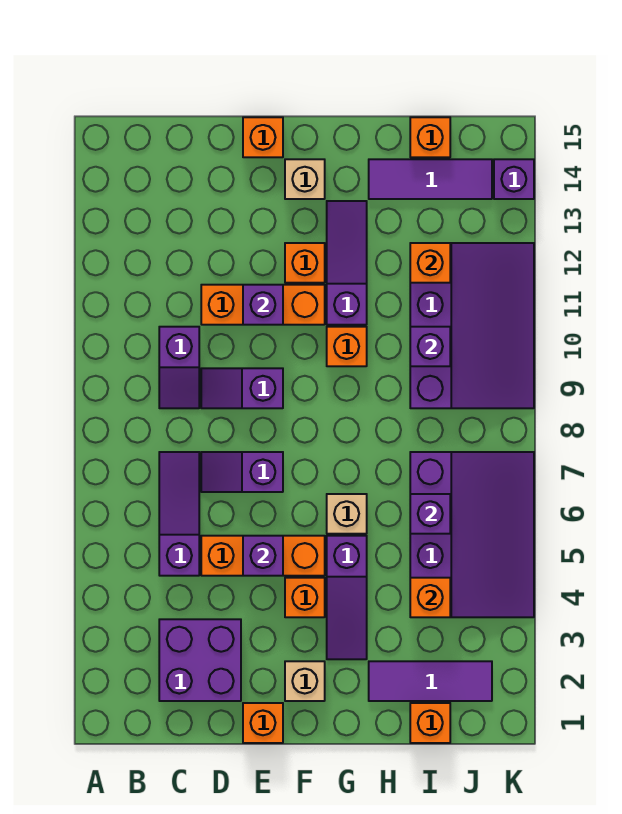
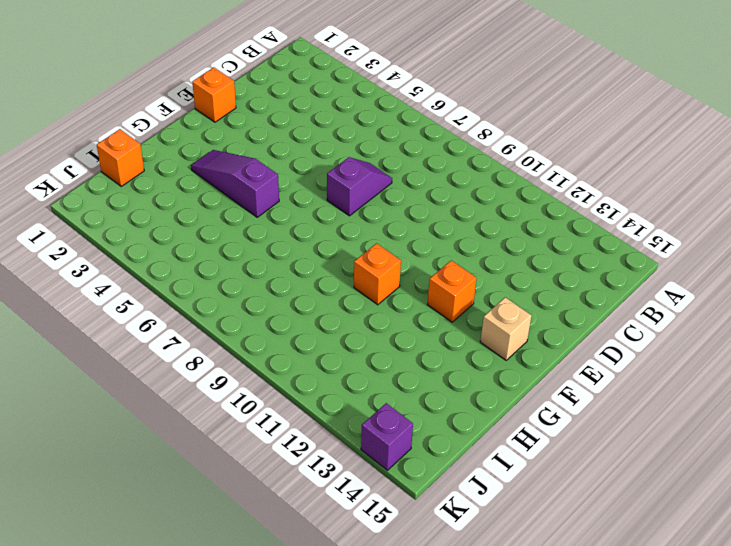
none -> purple 2x2 brick [159,619,241,701]
none -> purple 1x3 slope [159,452,199,576]
none -> purple 1x2 slope [159,327,199,408]
none -> orange 1x3 brick [201,536,325,576]

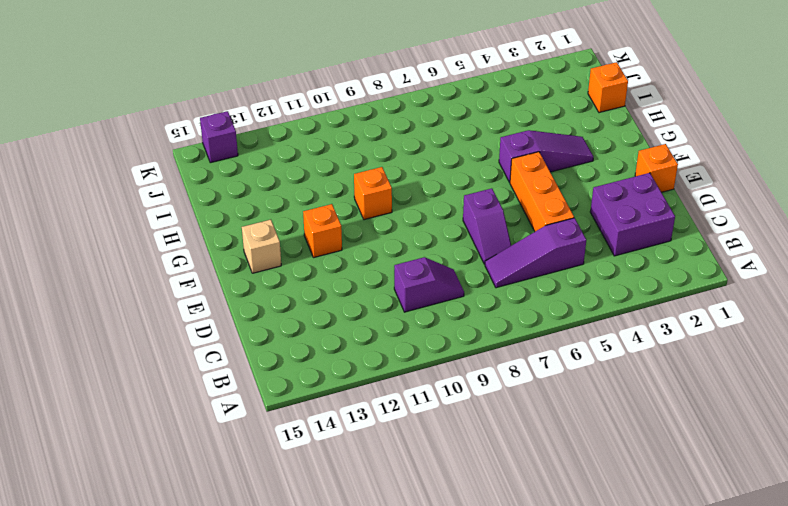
none -> purple 1x2 slope [201,368,283,408]
none -> orange 1x3 brick [201,285,325,325]
none -> orange 1x1 brick [243,117,283,157]
none -> tan 1x1 brick [285,661,325,701]

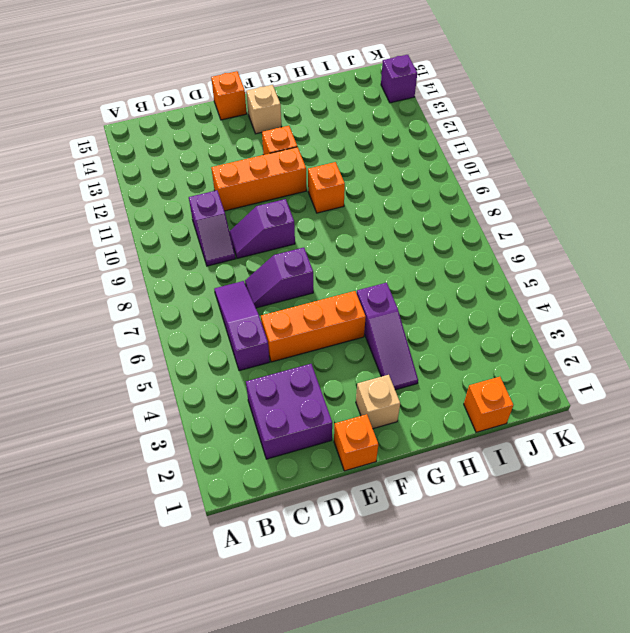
none -> orange 1x1 brick [285,578,325,617]
none -> tan 1x1 brick [327,494,367,534]
none -> purple 1x3 slope [327,201,367,325]
none -> purple 1x3 tile [369,661,492,701]

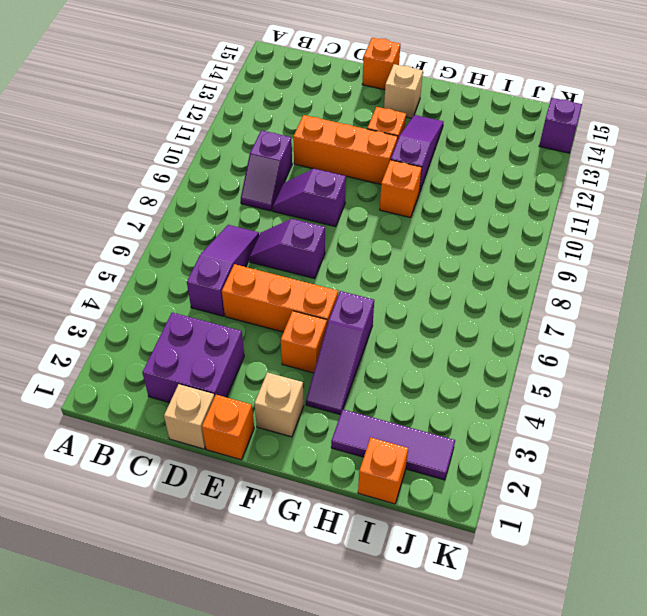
tan 1x1 brick [164,384,215,449] -> tan 1x1 brick moved to [327,494,367,534]
none -> purple 1x3 tile [369,159,492,199]
none -> purple 3x4 slope [410,452,534,617]
none -> purple 3x4 slope [410,243,534,408]
none -> orange 1x1 brick [410,117,450,157]

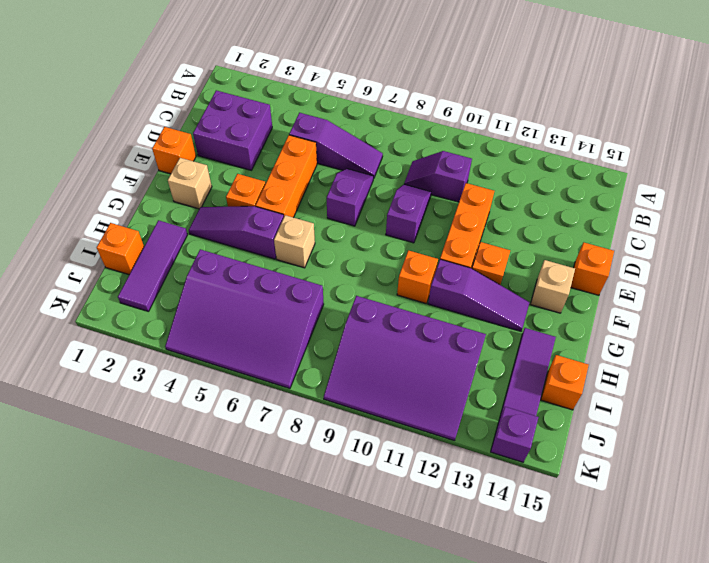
none -> purple 1x1 brick [243,536,283,576]
none -> purple 1x1 brick [243,285,283,325]
none -> orange 1x1 brick [410,578,450,617]
none -> purple 1x1 brick [410,494,450,534]

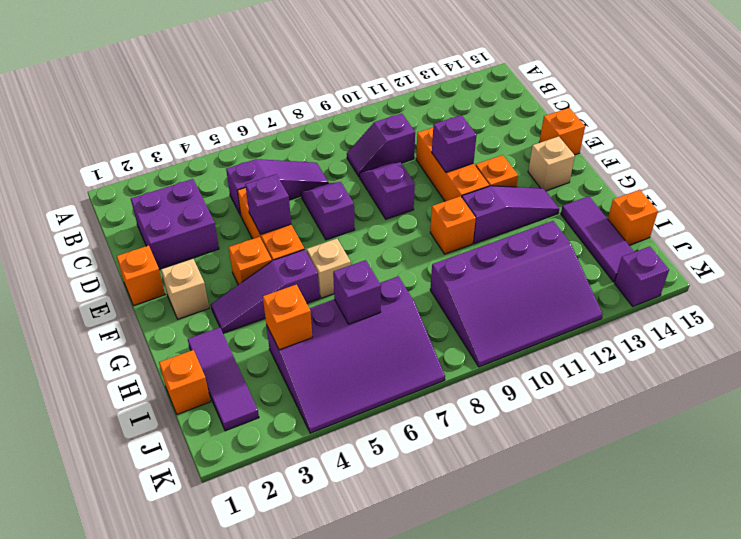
none -> purple 1x1 brick [410,327,450,366]
none -> orange 1x1 brick [410,243,450,283]

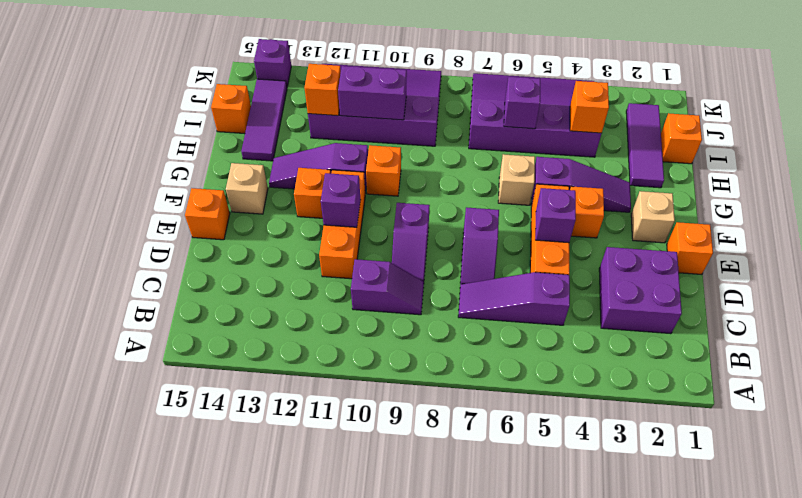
purple 1x2 brick [338,66,407,120] -> purple 1x1 brick [410,327,450,366]

